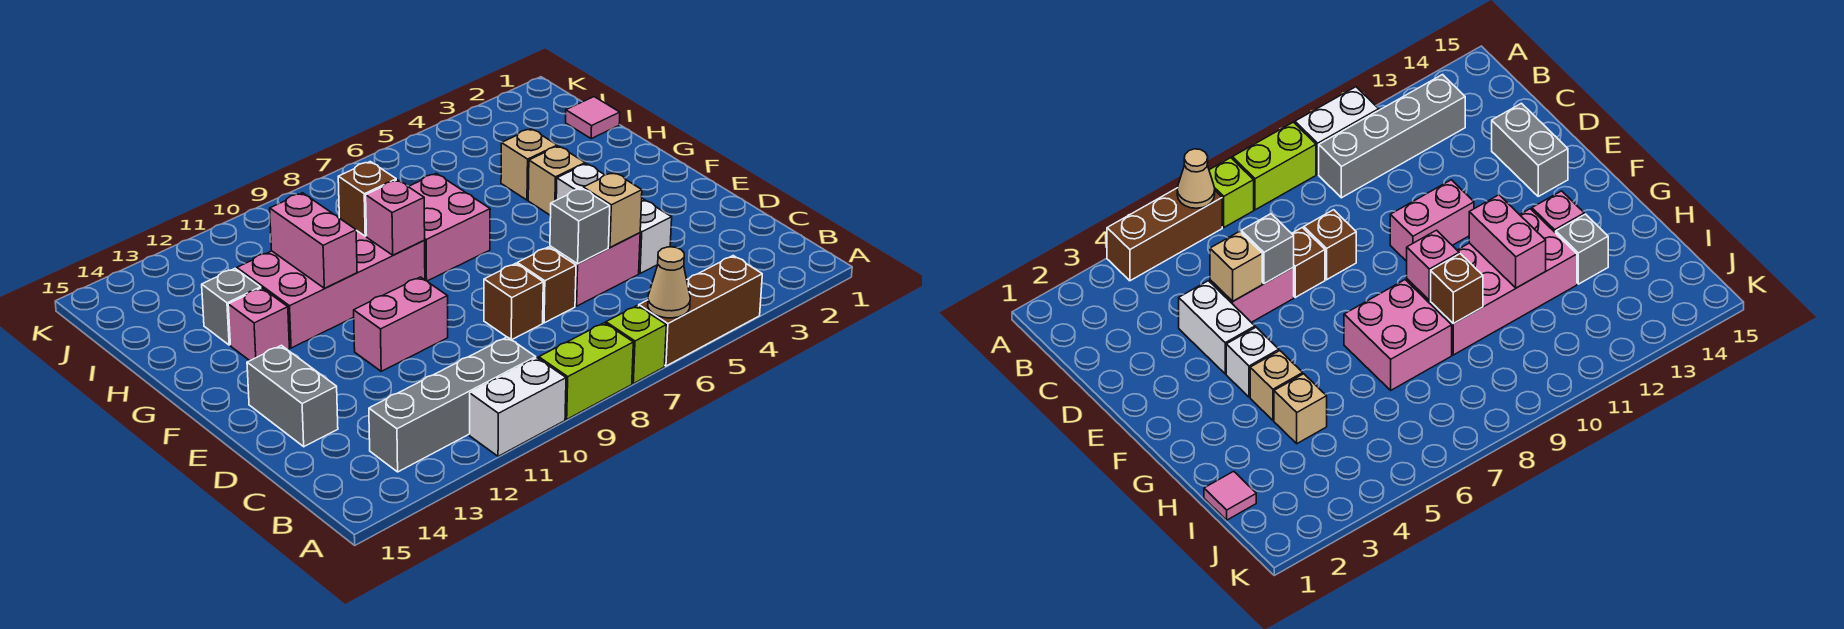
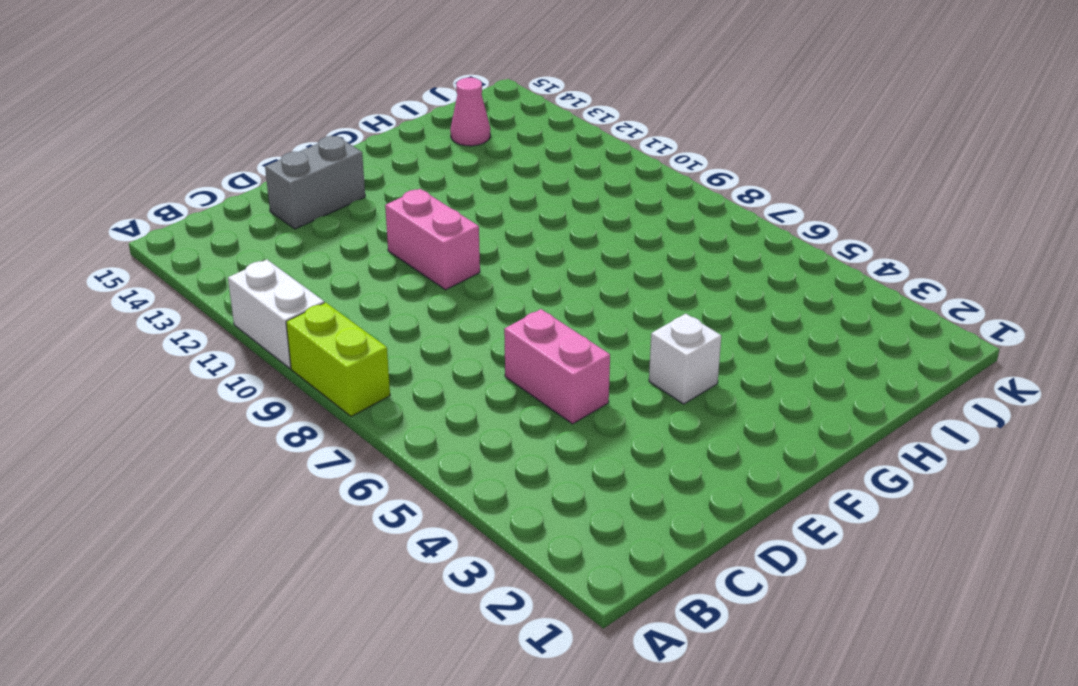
pink 1x1 cone [450,78,490,146] -> none
none -> brown 1x3 brick [639,256,762,366]
none -> lime 1x1 brick [606,306,666,384]
none -> grey 1x4 brick [369,337,536,472]

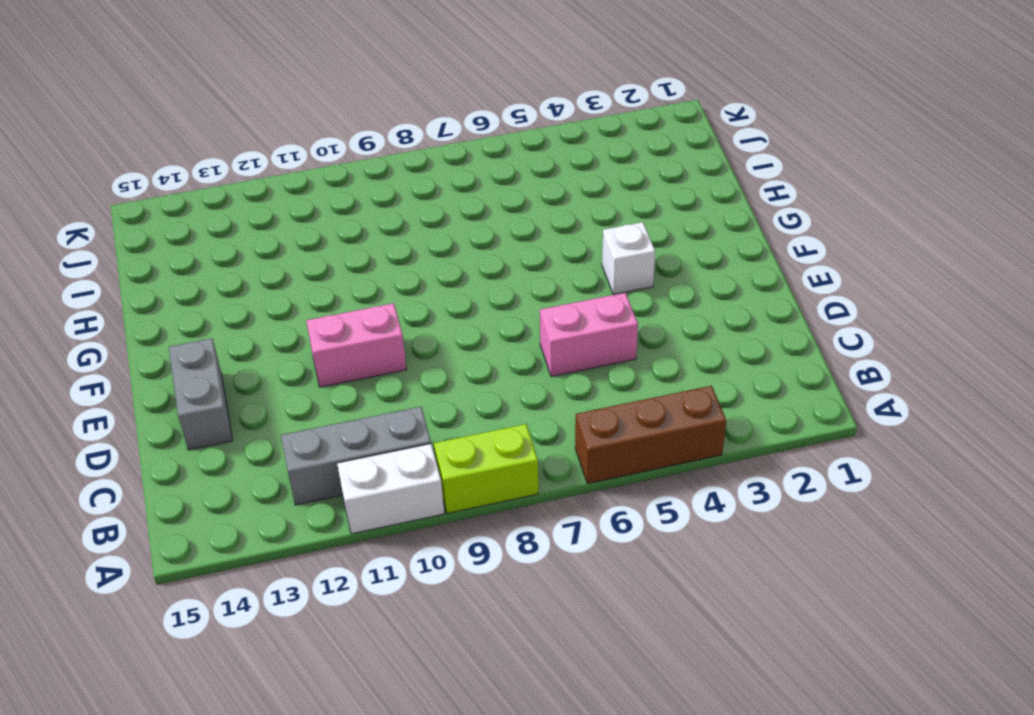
grey 1x3 brick [281,407,431,505] -> grey 1x4 brick [369,337,536,472]
none -> lime 1x1 brick [606,306,666,384]
none -> white 1x2 brick [639,198,672,273]
none -> brown 1x1 brick [517,247,576,323]

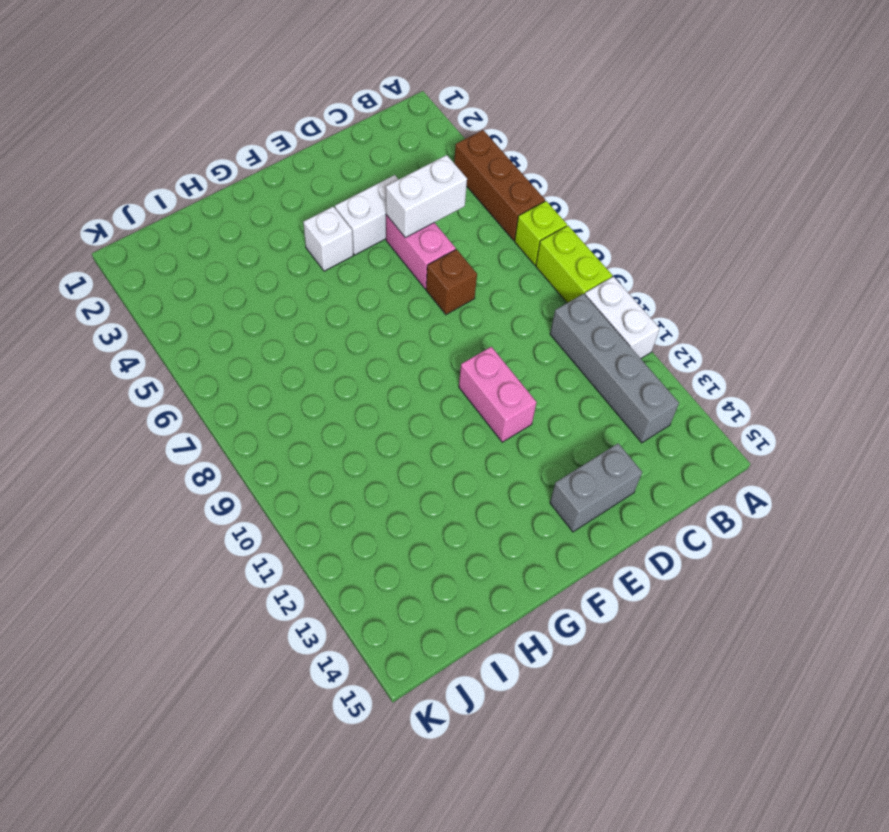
white 1x2 brick [386,155,467,238] -> tan 1x1 brick [583,172,642,248]
none -> brown 1x1 brick [484,263,543,340]
none -> tan 1x1 brick [528,146,585,216]
none -> pink 2x2 brick [408,173,490,281]

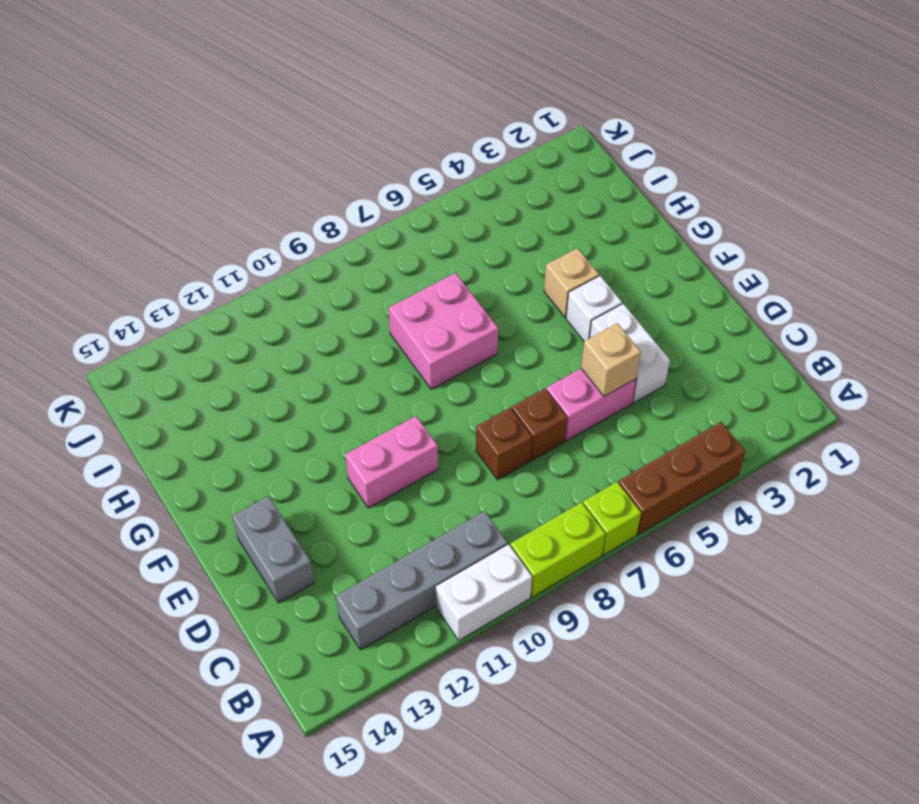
none -> pink 2x4 brick [237,230,425,348]
none -> pink 1x1 brick [228,288,289,361]
none -> tan 1x1 brick [501,129,557,200]

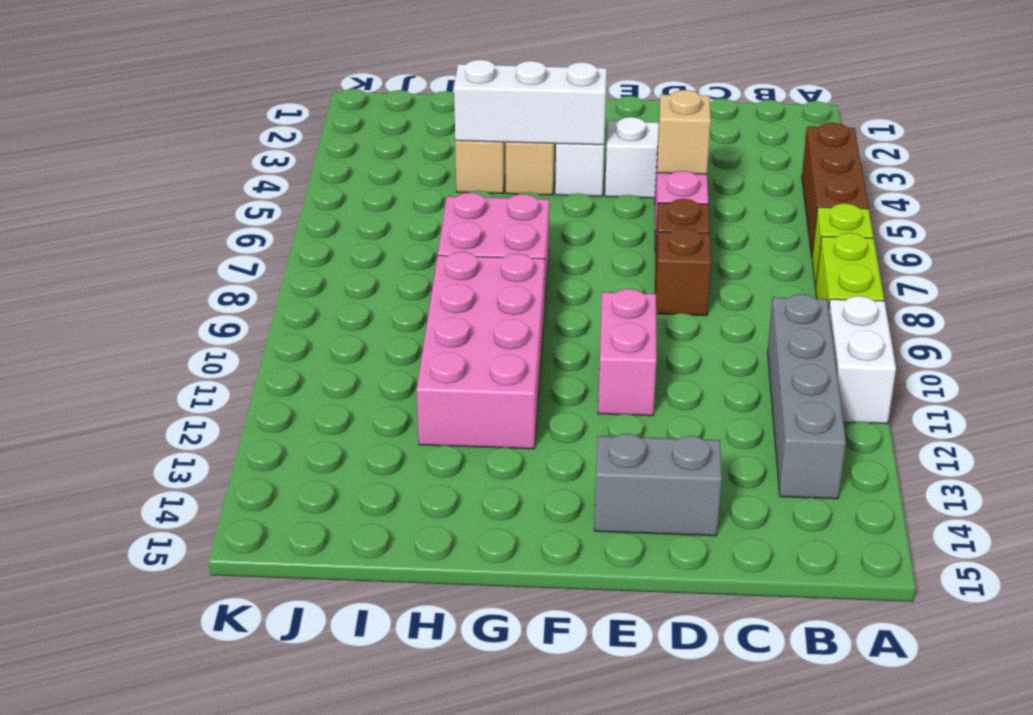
white 1x3 brick [454,60,607,145] -> none
none -> pink 1x1 brick [228,288,289,361]
none -> grey 1x1 brick [202,269,261,345]
none -> pink 1x1 tile [566,97,620,138]

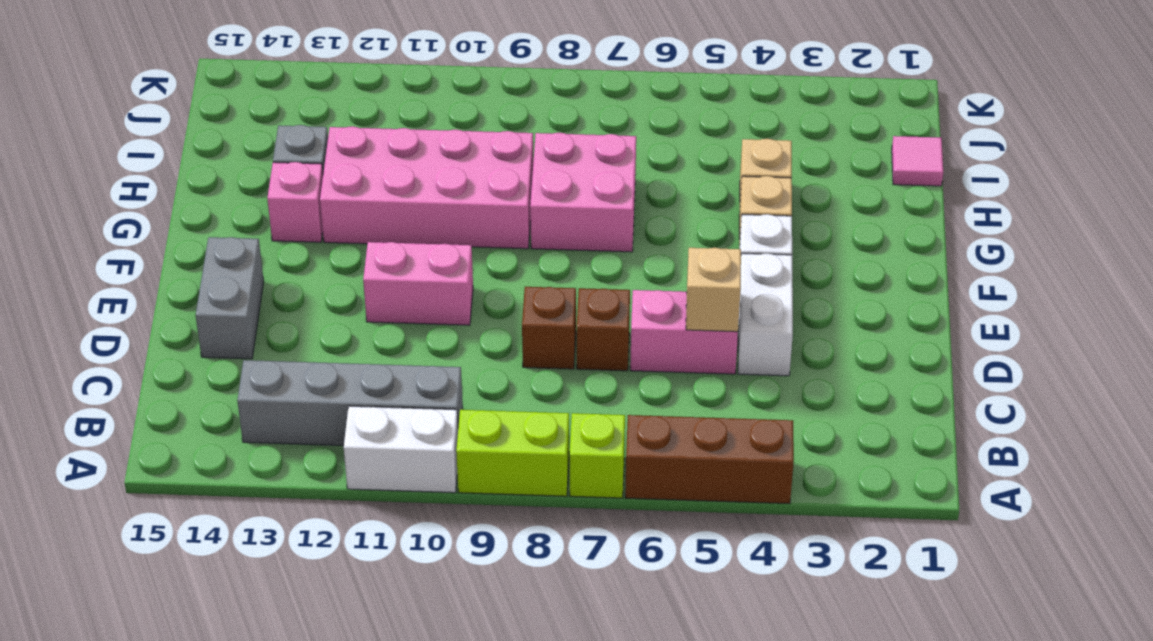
none -> tan 1x1 cone [648,247,690,318]
none -> grey 1x1 brick [550,188,610,264]
none -> pink 1x1 brick [366,180,425,255]

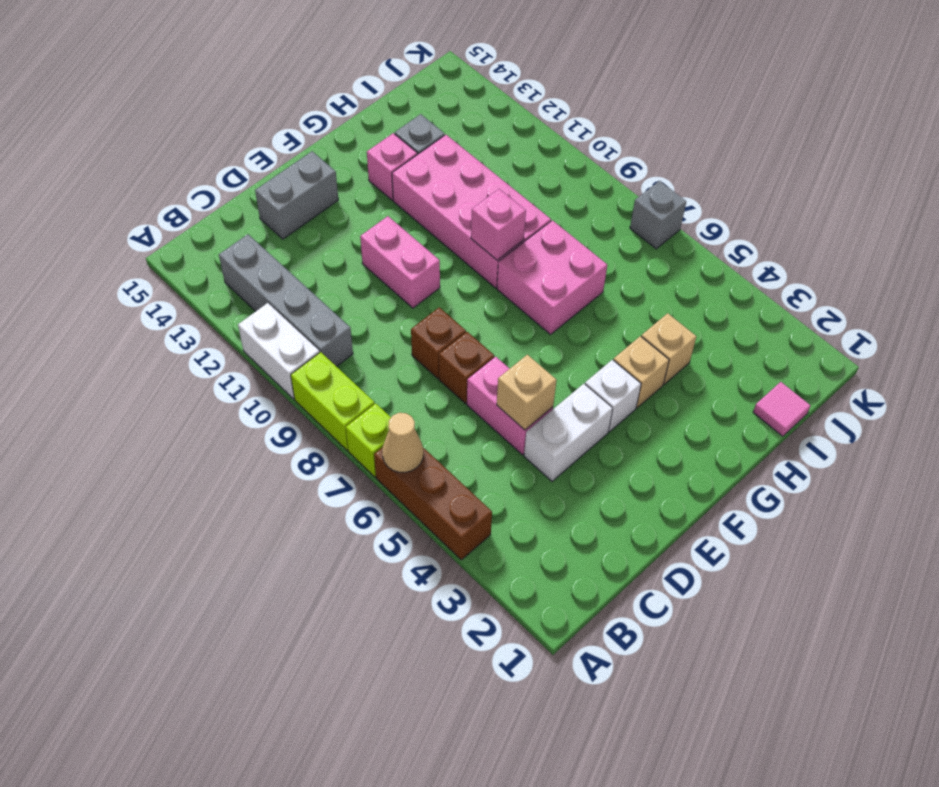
grey 1x1 brick [630,181,686,249] -> grey 1x1 brick moved to [550,188,610,264]
none -> pink 1x2 brick [270,193,357,288]
none -> brown 1x1 brick [338,162,396,236]

